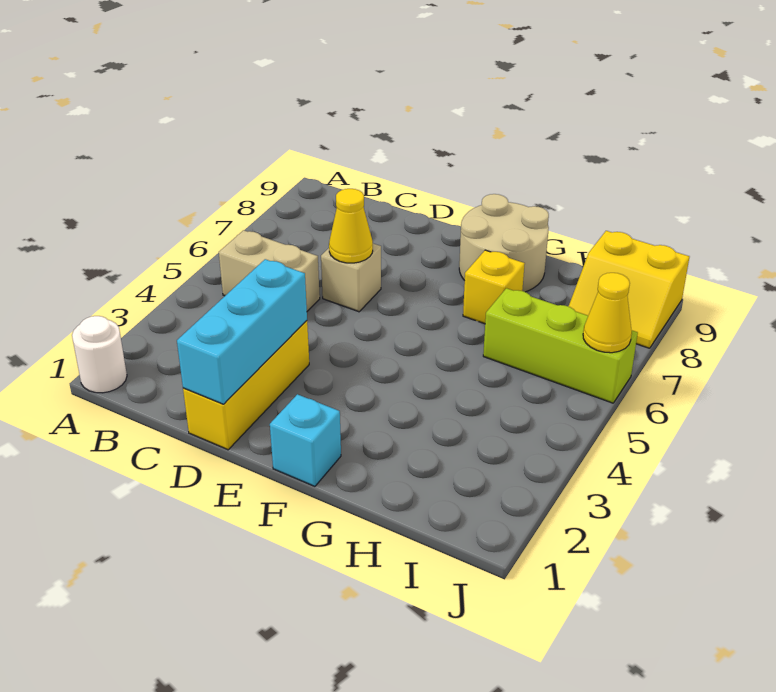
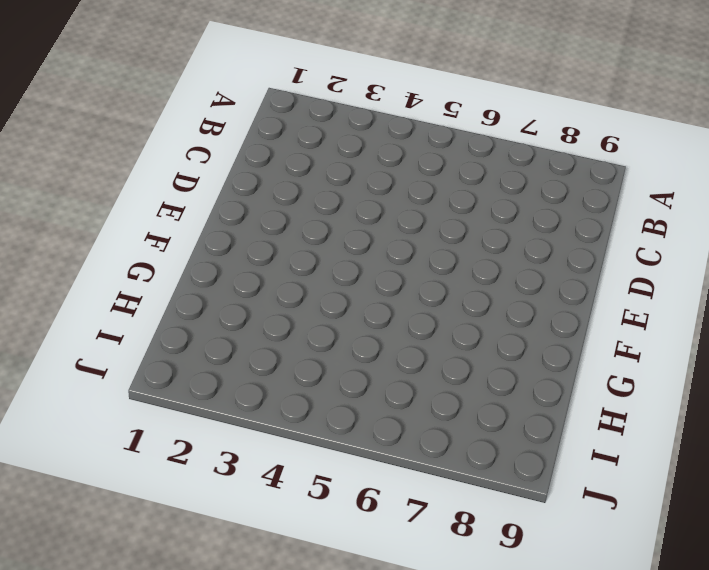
none -> white 1x1 round brick [72,316,127,393]
none -> tan 1x2 brick [219,230,320,311]
none -> yellow 1x3 brick [183,321,309,450]

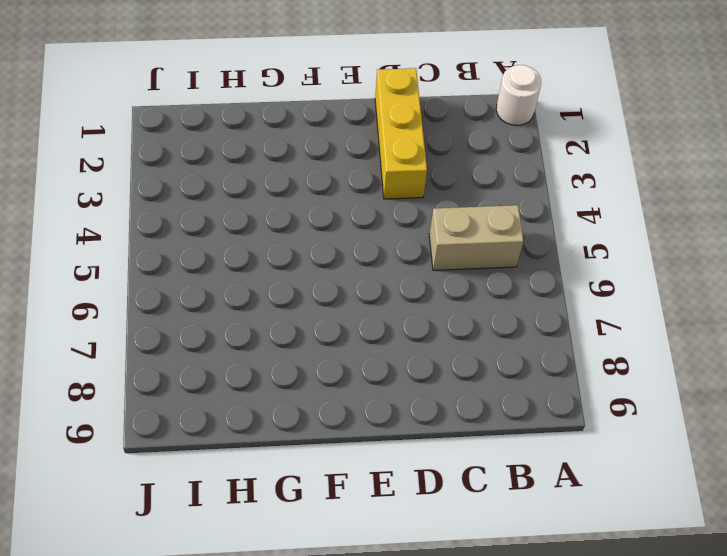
none -> tan 1x1 brick [321,244,381,312]
none -> cyan 1x1 brick [270,394,341,486]
none -> tan 2x2 round brick [459,194,549,292]

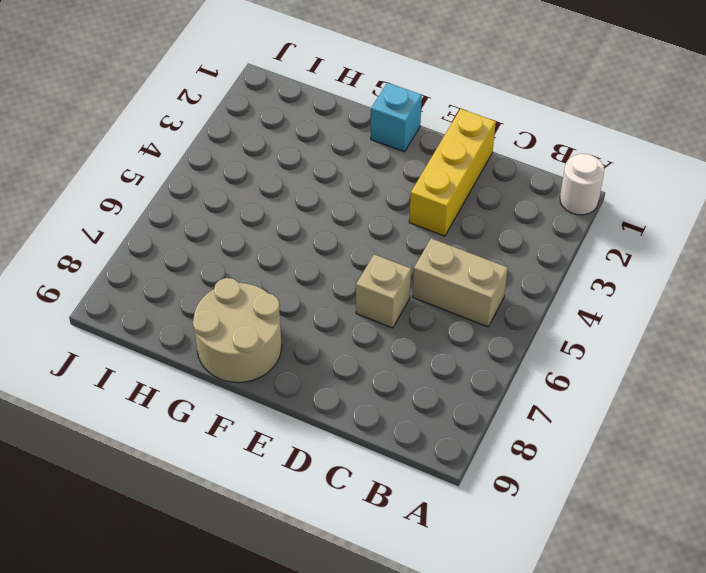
none -> yellow 1x1 brick [463,250,525,324]
none -> lime 1x3 brick [483,288,638,403]
none -> yellow 2x2 slope [569,231,689,348]

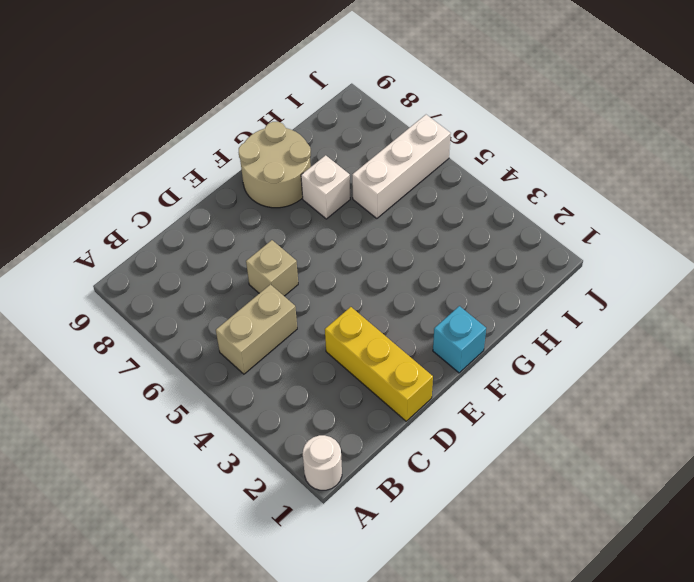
white 1x1 brick [301,155,350,219] -> yellow 1x1 brick [463,250,525,324]
white 1x3 brick [352,115,451,218] -> lime 1x3 brick [483,288,638,403]
none -> yellow 2x2 slope [569,231,689,348]
none -> cyan 1x3 brick [177,259,307,404]
none -> yellow 1x1 cone [329,189,373,263]

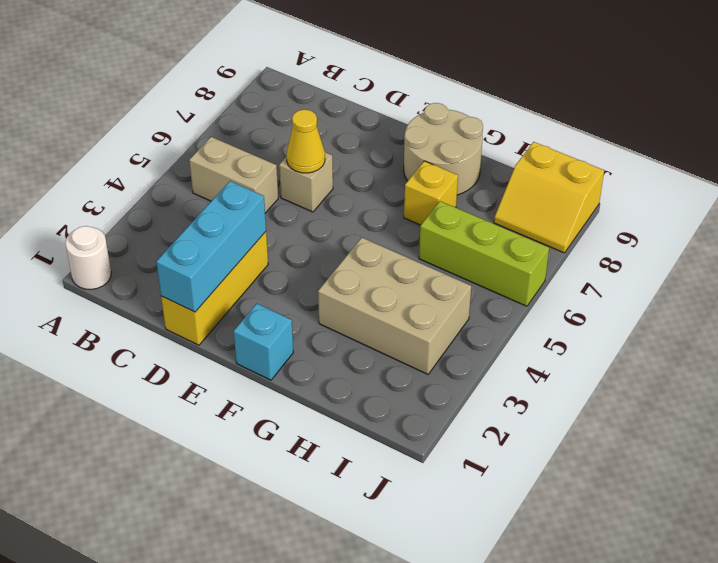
tan 2x3 brick [318,238,471,374] -> none
none -> yellow 1x1 cone [583,273,632,353]

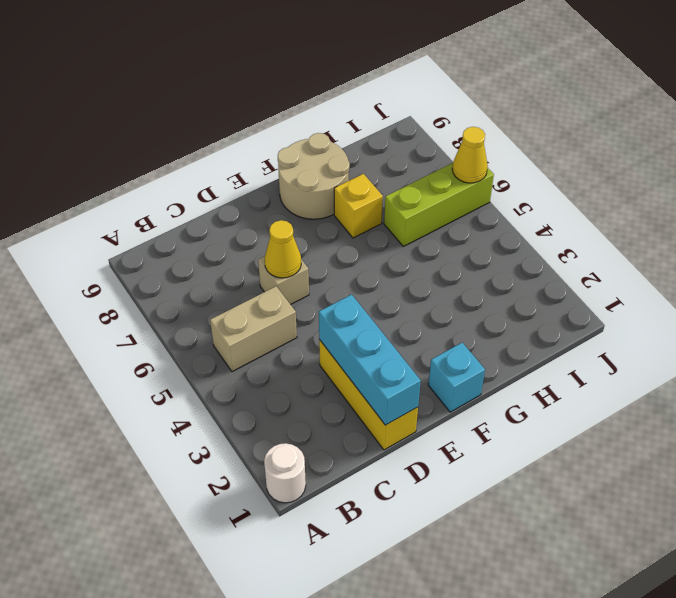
none -> yellow 2x2 slope [569,231,689,348]

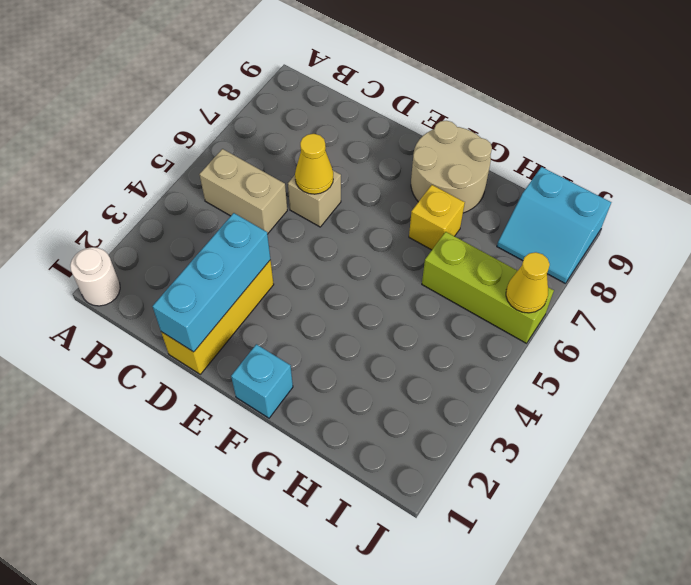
cyan 2x2 slope [497,167,611,283] -> yellow 2x2 slope [569,231,689,348]

